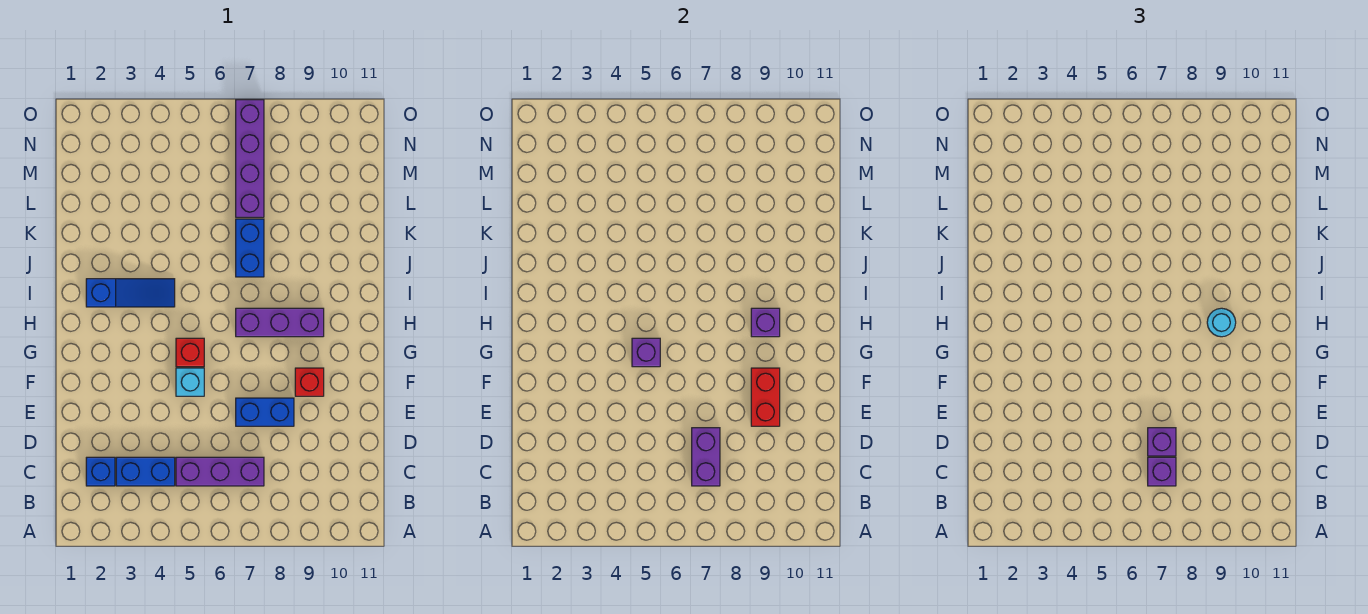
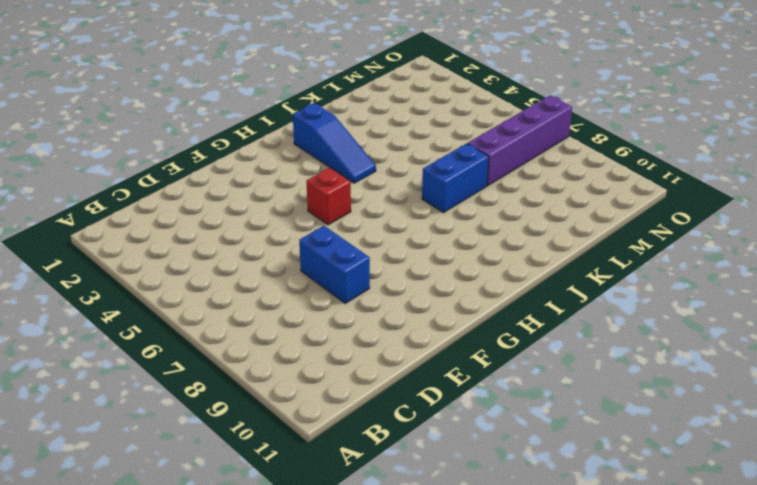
none -> blue 1x1 brick [86,457,115,486]
none -> blue 1x2 brick [116,457,175,486]
none -> purple 1x3 brick [176,457,264,486]

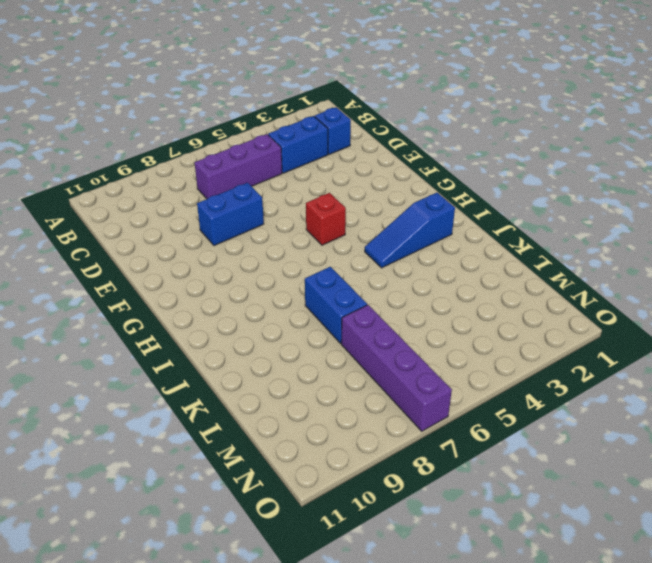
none -> cyan 1x1 brick [176,368,204,396]
none -> red 1x1 brick [295,368,324,396]
none -> purple 1x3 brick [236,308,324,337]

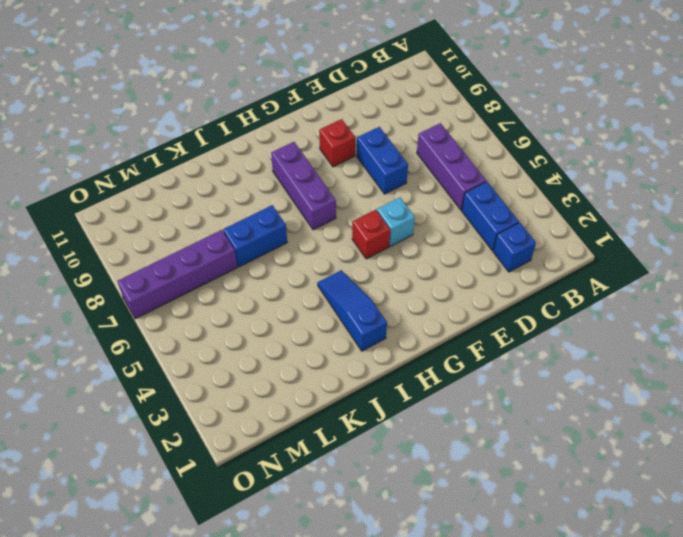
none -> purple 1x2 brick [692,428,720,486]
none -> red 1x2 brick [751,368,780,426]
none -> purple 1x1 brick [632,338,660,367]

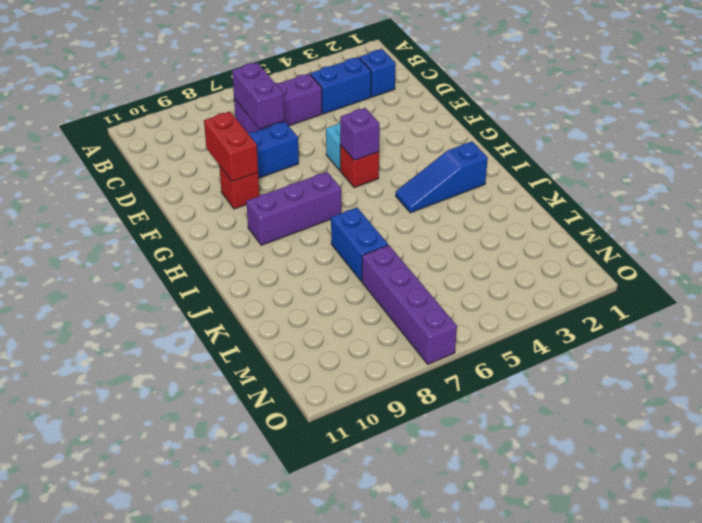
none -> purple 1x1 brick [751,308,780,337]
none -> purple 1x1 brick [1148,457,1176,486]
none -> purple 1x1 brick [1148,428,1176,456]

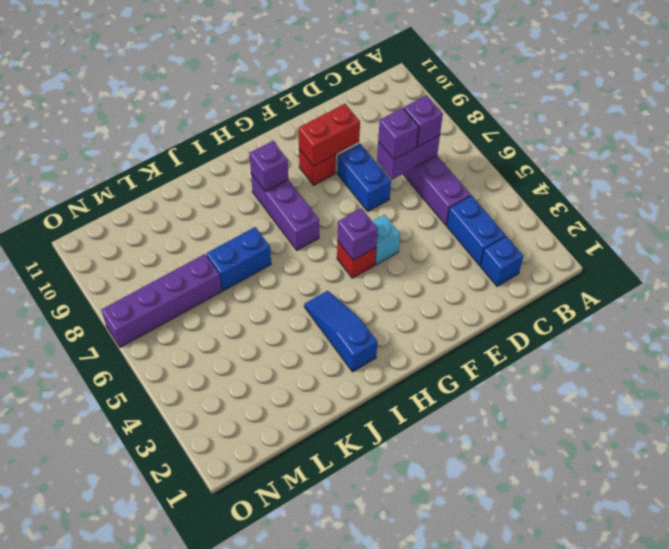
none -> cyan 1x1 round brick [1207,308,1236,337]

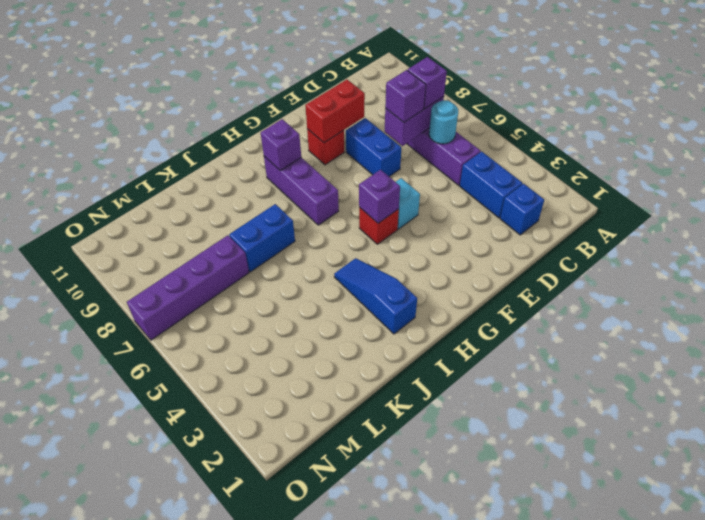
cyan 1x1 round brick [429,100,458,144] -> cyan 1x1 round brick moved to [1207,308,1236,337]

